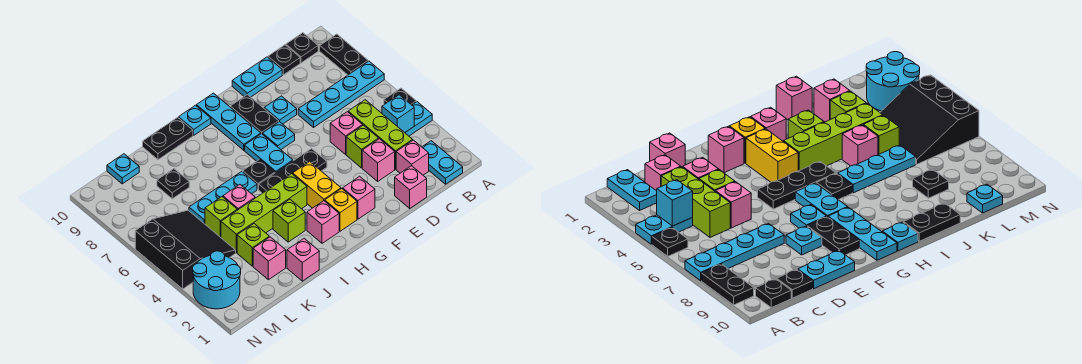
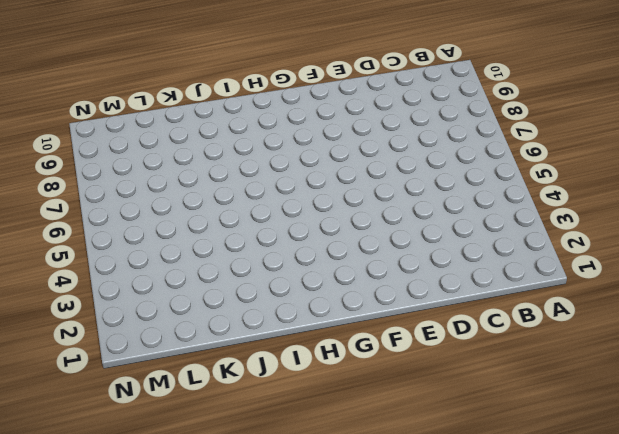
none -> cyan 1x2 plate [405,102,432,136]
none -> black 1x1 plate [384,88,416,105]
none -> cyan 1x4 plate [298,61,384,127]
none -> black 1x2 plate [320,34,368,75]

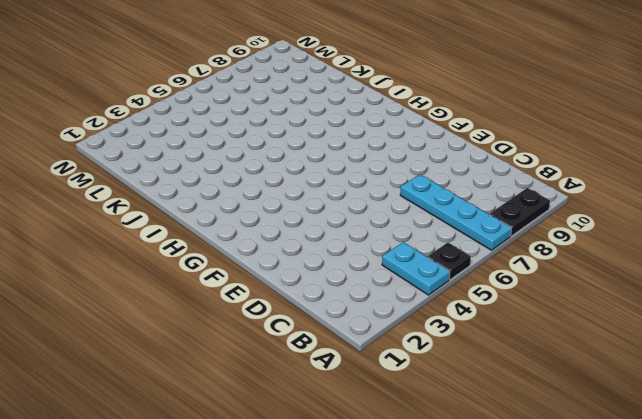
none -> cyan 1x2 plate [422,141,463,184]
none -> black 1x1 plate [286,33,318,63]
none -> pink 1x1 brick [396,140,429,175]
none -> lime 1x3 brick [348,100,413,169]

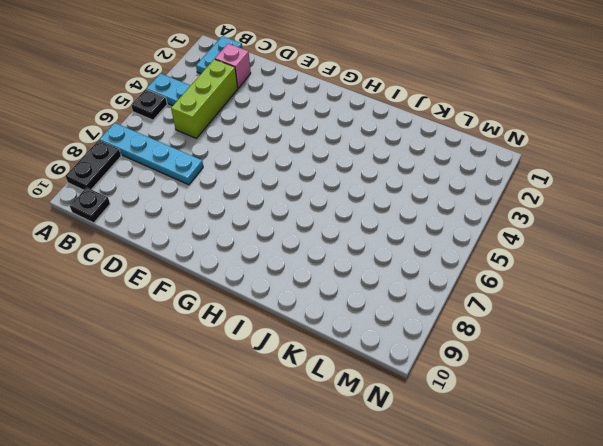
none -> black 1x1 plate [268,45,300,75]
none -> pink 1x1 brick [395,166,427,208]
none -> pink 1x1 brick [362,139,395,181]
none -> lime 1x1 brick [346,125,379,168]

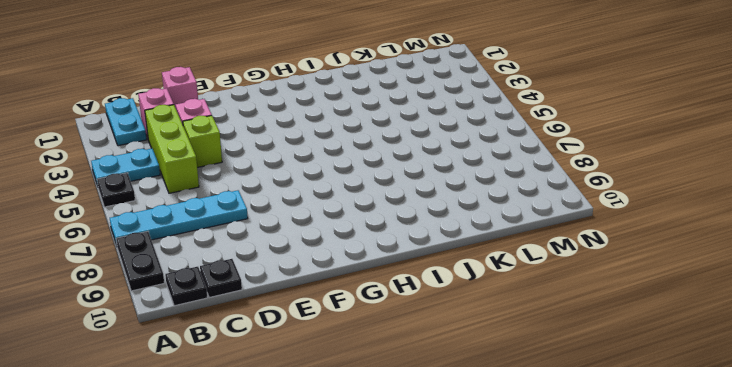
none -> pink 1x1 brick [330,112,363,154]
none -> cyan 1x2 plate [232,57,282,97]
none -> cyan 1x1 plate [264,96,297,124]
none -> pink 1x1 brick [343,176,375,219]

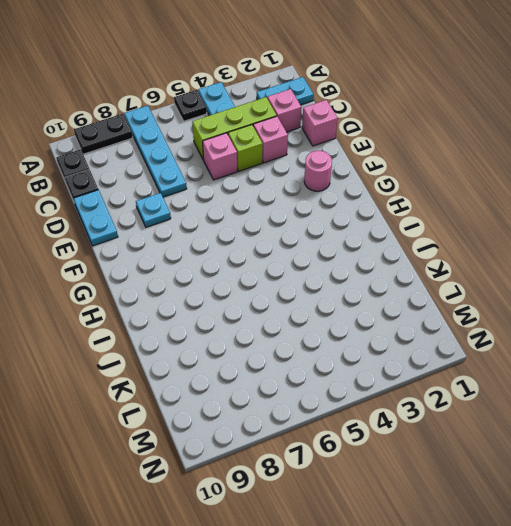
pink 1x1 round brick [304,151,332,191] -> pink 1x1 brick [343,176,375,219]
none -> black 1x3 plate [259,149,327,193]
none -> cyan 1x1 plate [262,121,295,149]
none -> black 1x2 plate [230,95,279,134]
none -> yellow 1x1 brick [325,189,357,231]

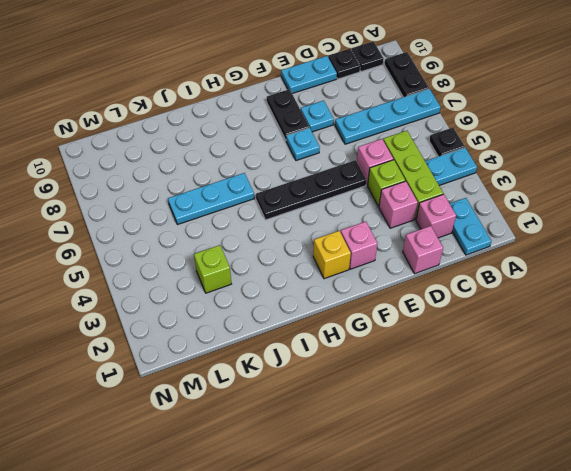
black 1x4 plate [256,160,366,220] -> black 1x3 plate [259,149,327,193]
none -> yellow 1x2 brick [293,162,341,208]
none -> cyan 1x2 plate [245,134,293,173]
none -> cyan 1x3 plate [196,93,261,150]
none -> pink 1x1 brick [307,201,339,243]

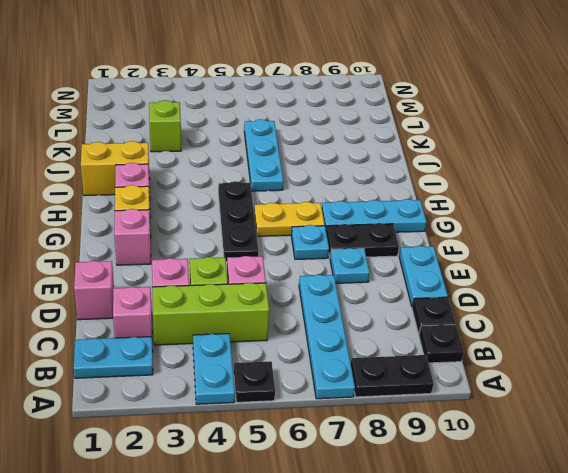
yellow 1x2 plate [254,202,325,236] -> cyan 1x2 plate [245,134,293,173]
yellow 1x2 brick [81,141,150,196] -> yellow 1x2 brick moved to [293,162,341,208]
none -> lime 1x4 brick [221,174,307,253]
none -> black 1x1 plate [243,159,275,189]
none -> cyan 1x1 plate [179,105,211,135]
none -> lime 1x1 brick [273,199,305,242]

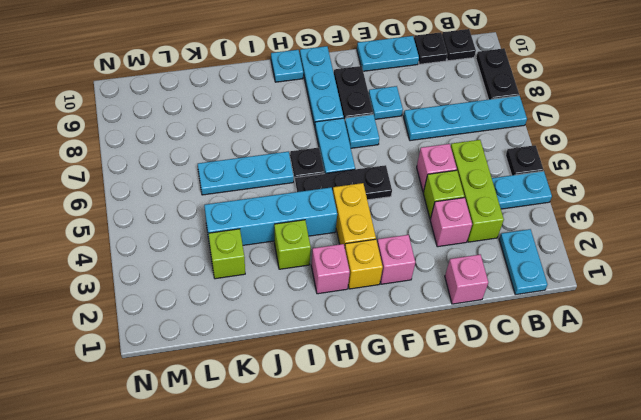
cyan 1x4 brick [204,187,337,246] -> lime 1x4 brick [221,174,307,253]
none -> pink 1x1 brick [396,140,429,175]
none -> black 1x2 plate [143,117,193,160]
none -> pink 1x1 brick [287,238,319,281]
none -> pink 1x1 brick [223,185,255,210]

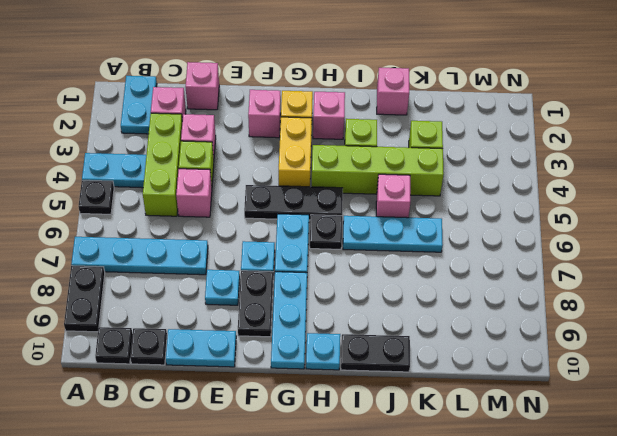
none -> pink 1x1 brick [253,237,286,280]
none -> lime 1x1 brick [205,197,237,237]
none -> black 1x1 plate [157,169,189,199]
none -> black 3x3 slope [135,210,236,289]

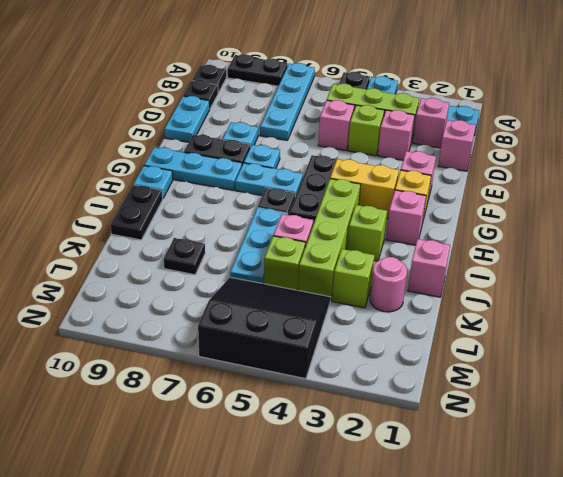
pink 1x1 round brick [370,257,407,312] -> pink 1x1 brick [253,237,286,280]
none -> cyan 1x1 plate [107,154,139,184]
none -> cyan 2x2 round brick [193,251,241,309]
none -> cyan 1x1 brick [382,95,414,133]

